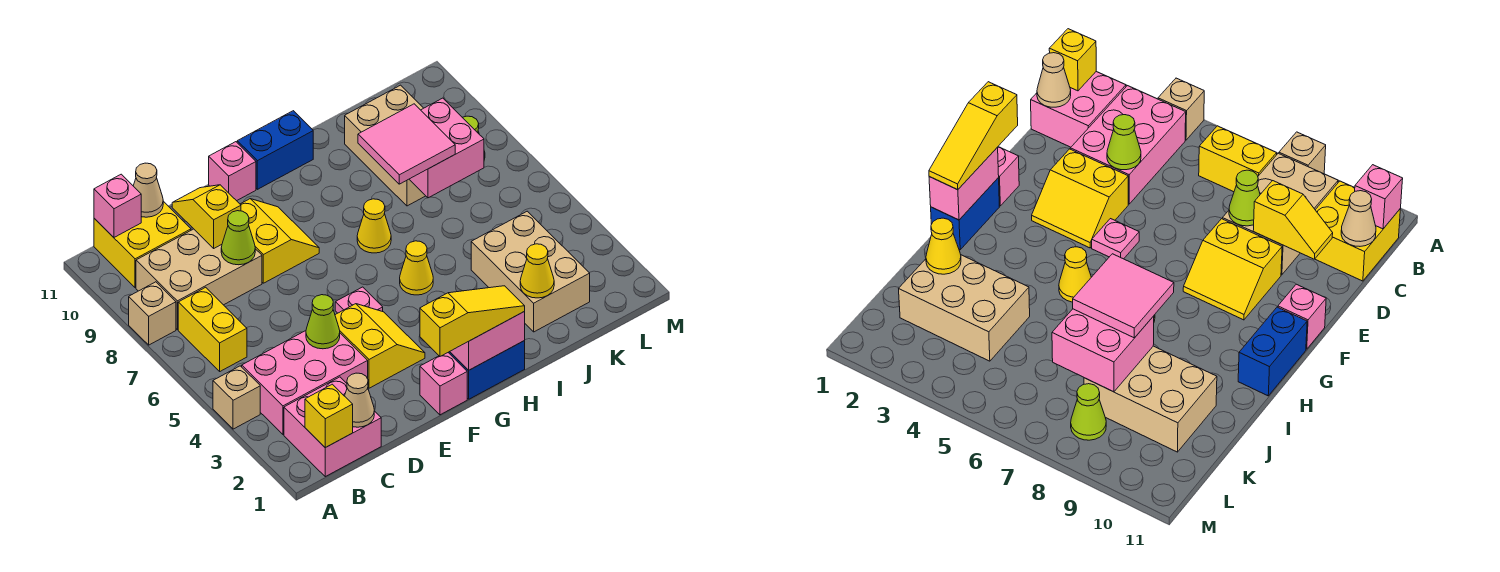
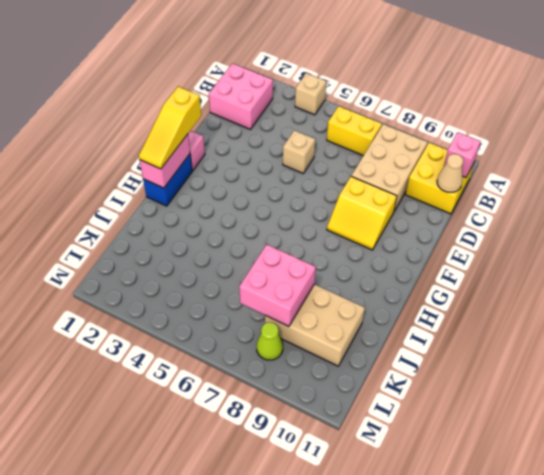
tan 1x1 brick [283,130,315,173] -> tan 1x1 brick moved to [129,282,176,345]
none -> pink 2x3 brick [242,331,368,435]
none -> yellow 2x2 slope [335,304,425,388]
none -> pink 1x1 plate [335,287,383,313]
none -> pink 1x1 brick [209,142,256,201]

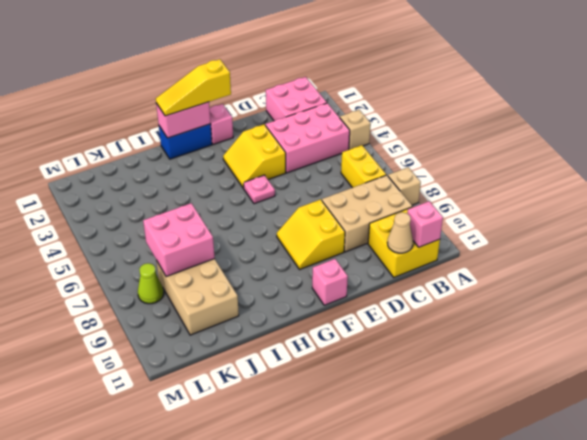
none -> blue 1x2 brick [237,111,313,189]
none -> yellow 1x1 cone [400,241,433,295]
none -> yellow 1x1 cone [357,199,391,253]
none -> tan 2x3 brick [471,211,590,332]

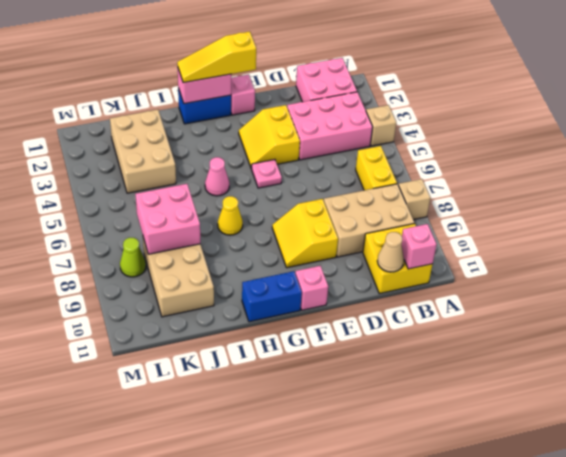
pink 1x1 cone [205,157,229,196] -> yellow 1x1 cone [400,241,433,295]
none -> yellow 1x1 brick [305,384,353,448]
none -> tan 1x1 cone [345,373,374,427]
none -> lime 1x1 cone [306,295,340,349]
none -> lime 1x1 cone [221,211,255,265]

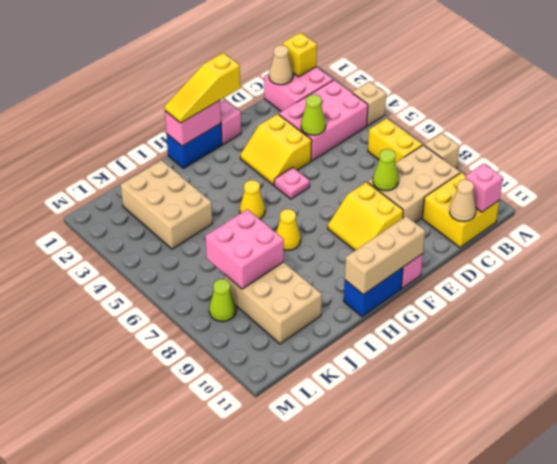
tan 1x3 brick [345,216,425,295] -> none
none -> yellow 1x2 slope [172,185,241,248]
none -> yellow 1x1 cone [520,244,554,298]
none -> pink 2x2 tile [358,104,455,184]

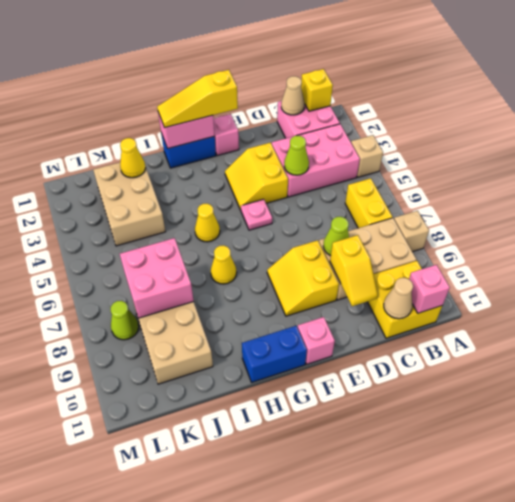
none -> pink 2x2 tile [358,104,455,184]

